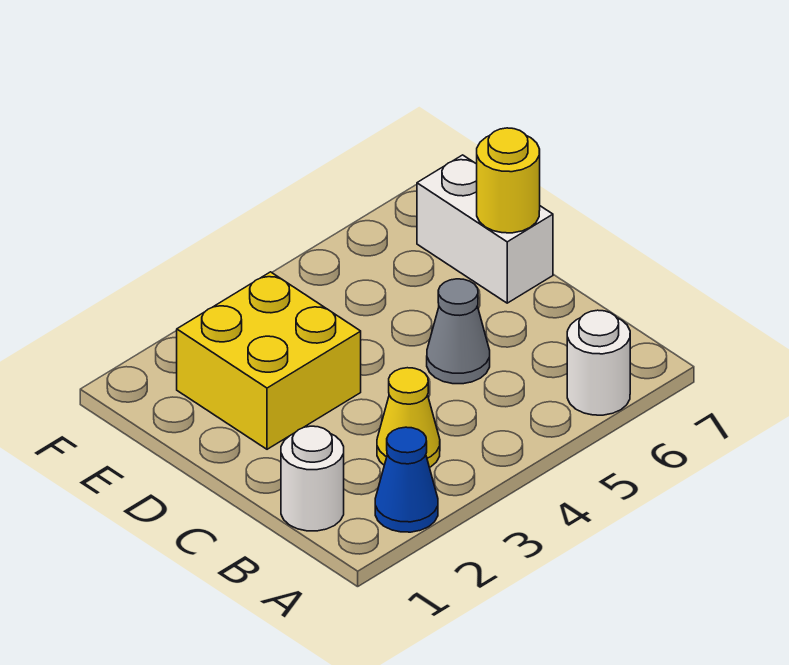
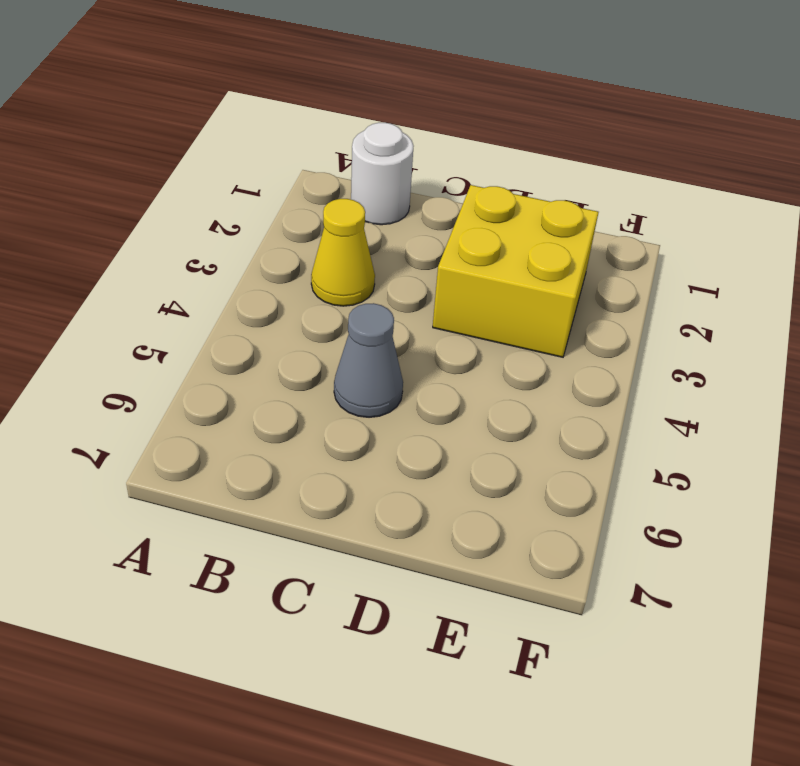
none -> blue 1x1 cone [375,427,438,532]
none -> white 1x1 round brick [567,310,630,415]

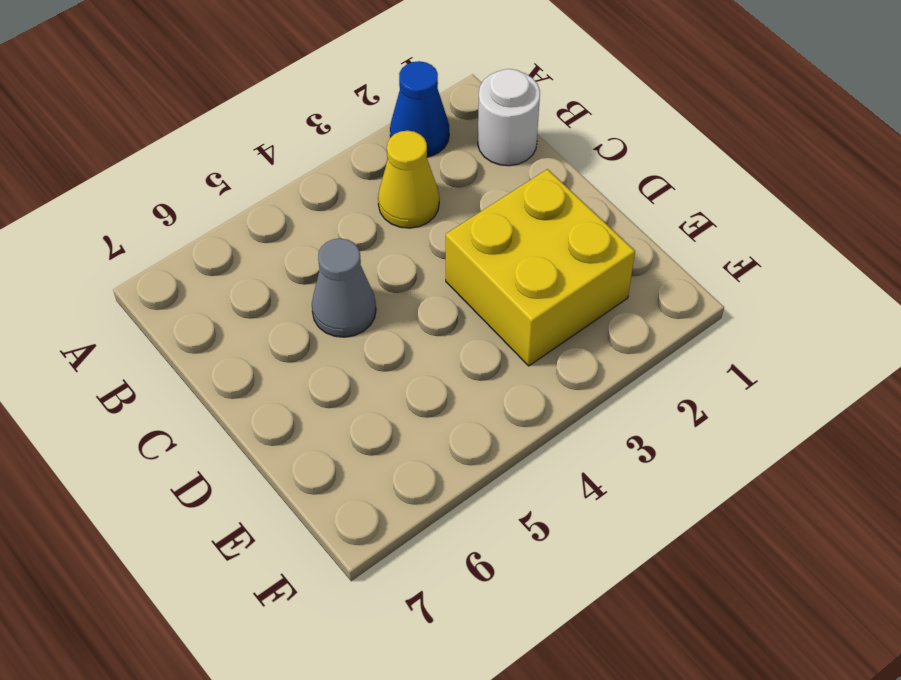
none -> white 1x1 round brick [567,310,630,415]
none -> white 1x2 brick [417,155,553,303]

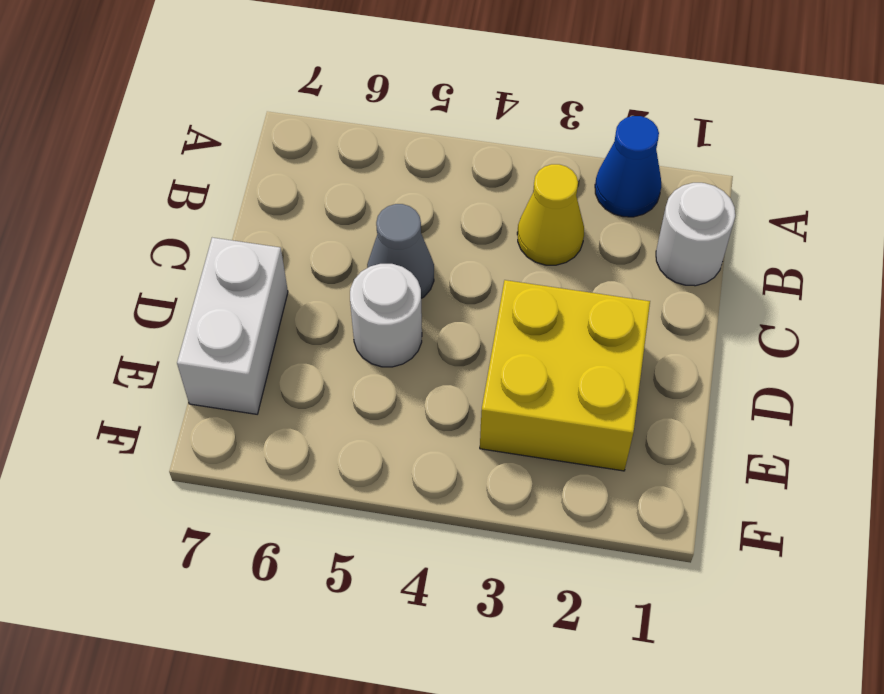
white 1x1 round brick [350,264,422,367] -> white 1x1 round brick moved to [567,310,630,415]
none -> yellow 1x1 round brick [477,128,540,233]

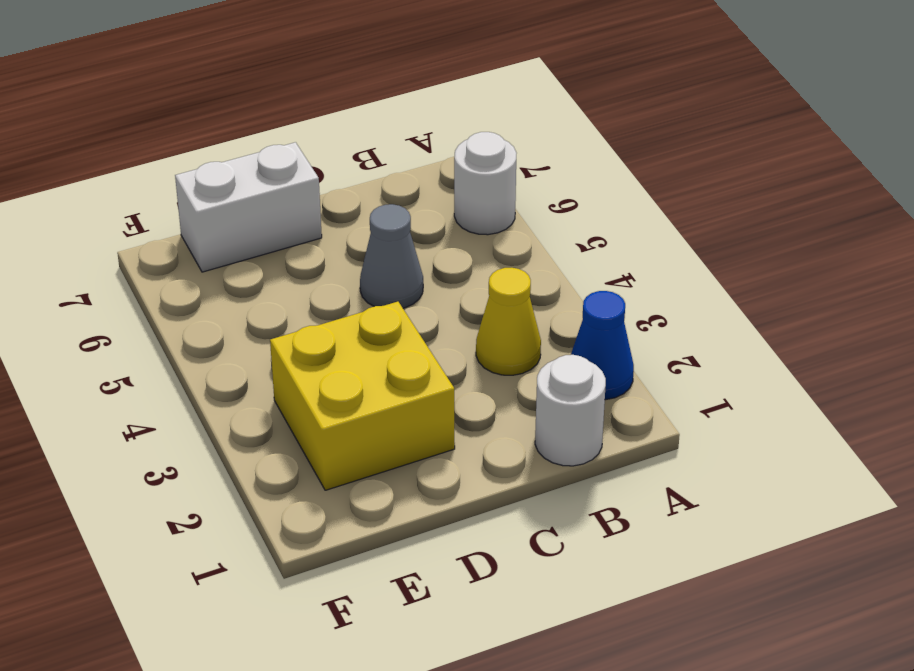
none -> yellow 1x1 round brick [477,128,540,233]

